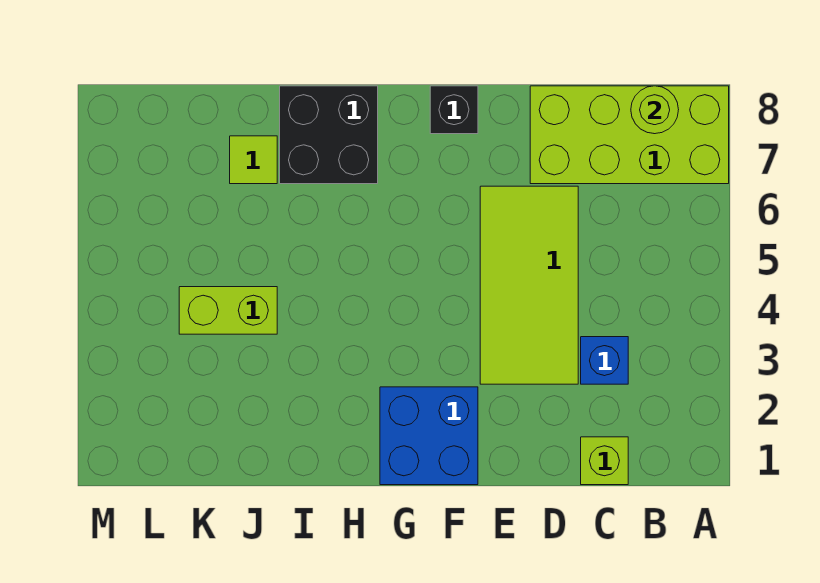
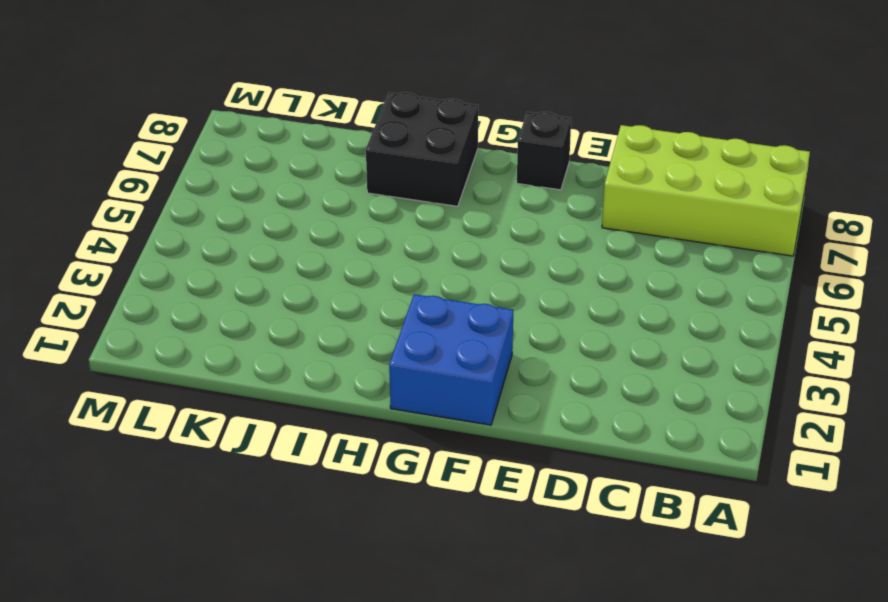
none -> lime 1x1 brick [581,437,628,485]
none -> blue 1x1 brick [581,337,628,384]

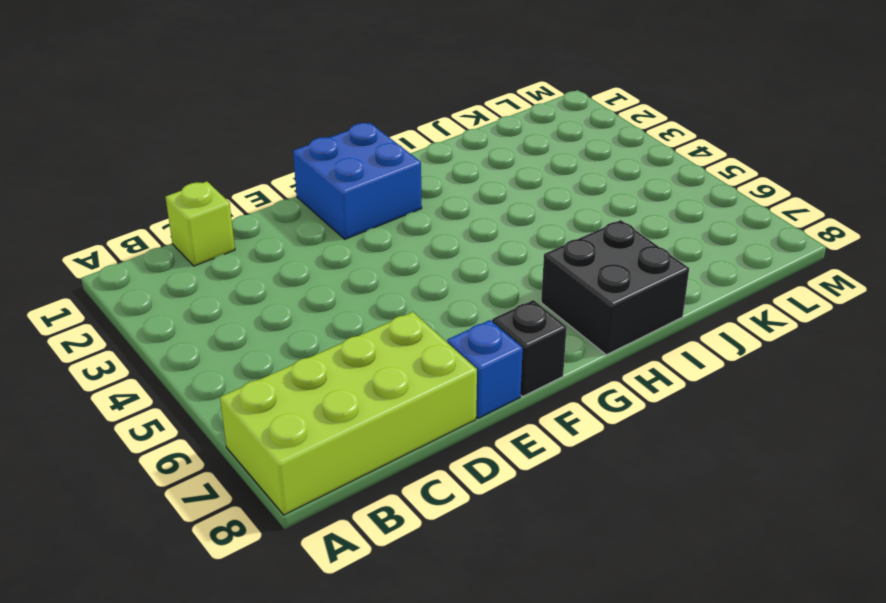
blue 1x1 brick [447,320,523,418] -> blue 1x1 brick moved to [581,337,628,384]
none -> lime 2x4 tile [480,186,578,384]
none -> lime 1x2 brick [179,287,277,334]

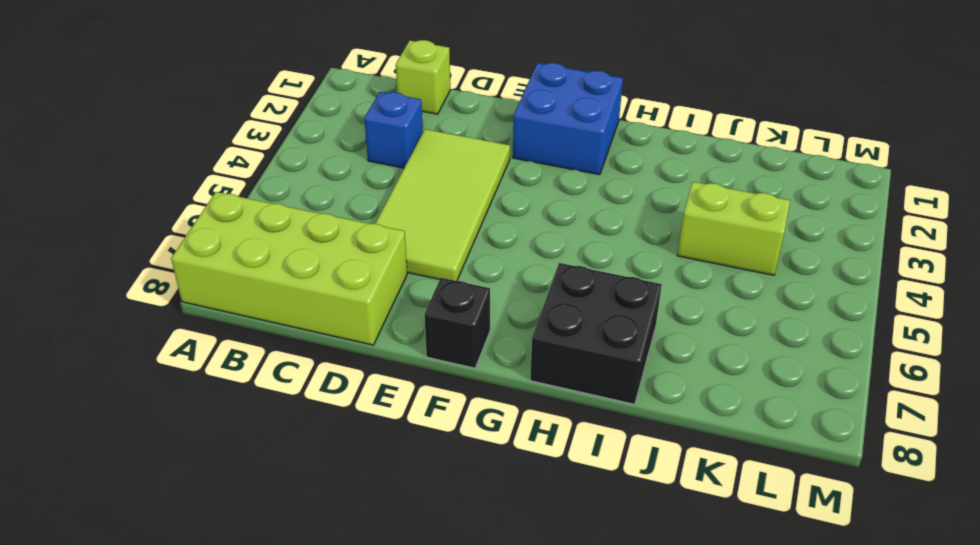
none -> lime 1x1 tile [230,136,277,184]
none -> lime 1x1 round brick [631,86,679,134]

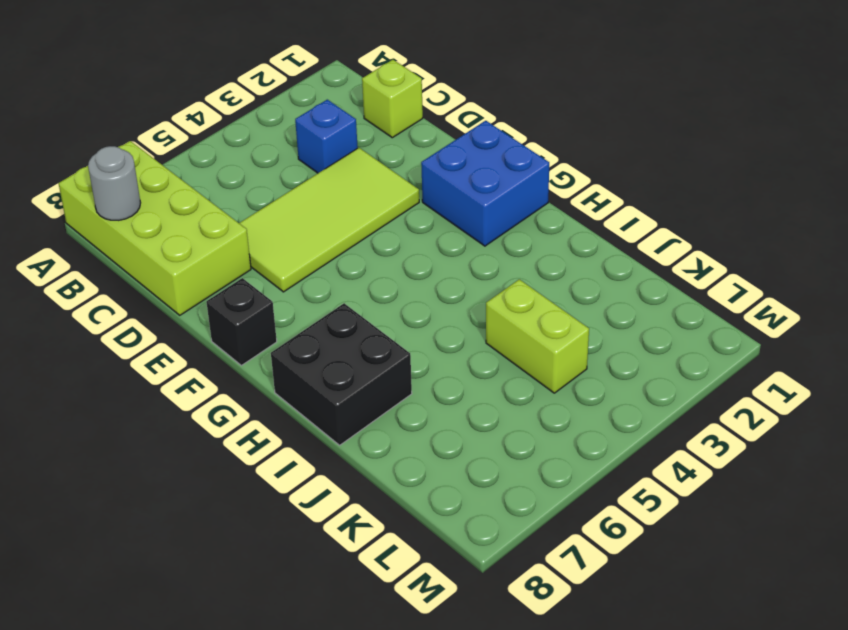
grey 1x1 round brick [88,146,141,220] -> lime 1x1 round brick [631,86,679,134]
none -> lime 1x1 tile [230,136,277,184]

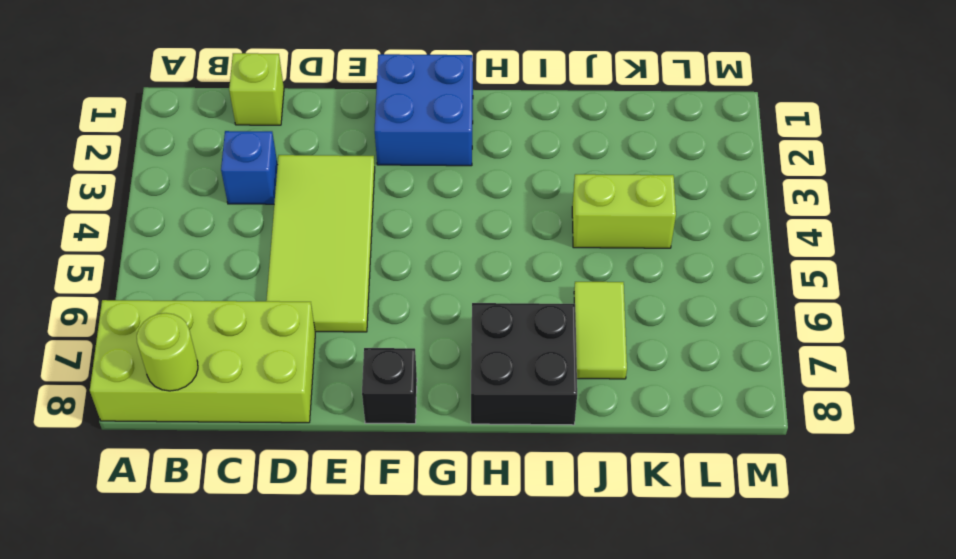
lime 1x2 tile [574,282,627,379] -> lime 1x1 tile [230,136,277,184]

